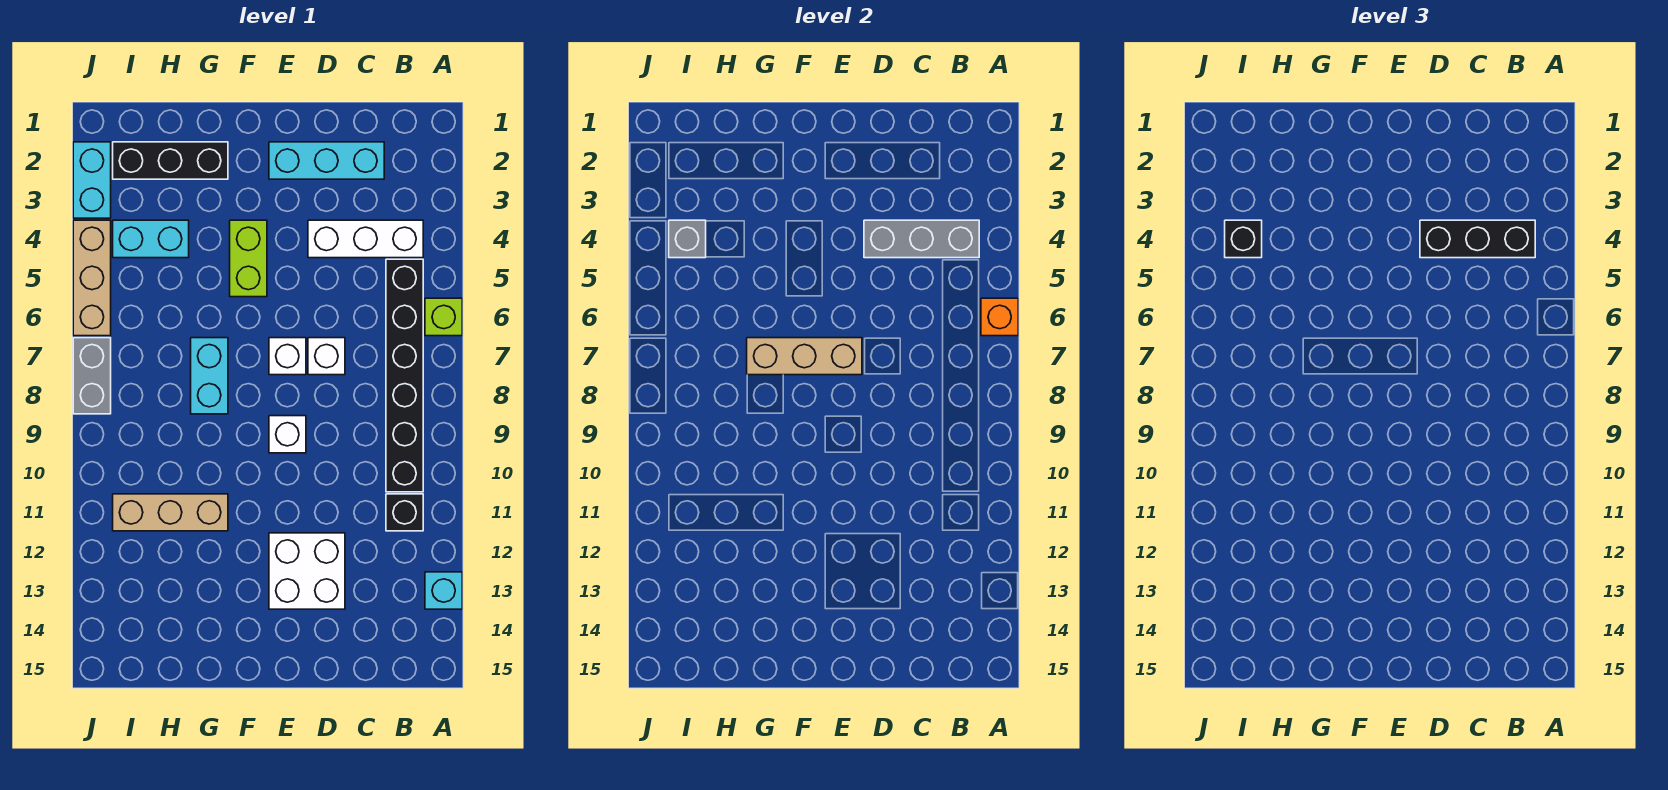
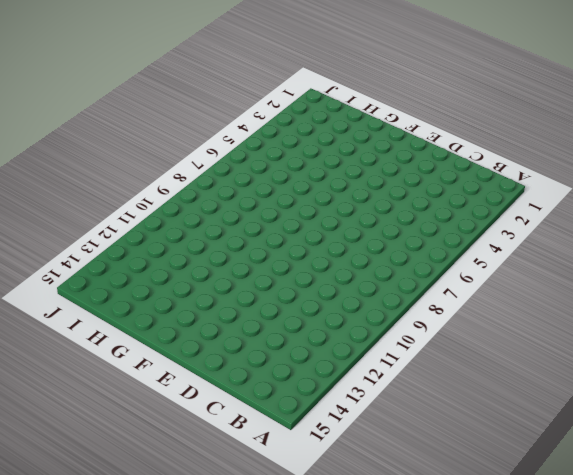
none -> lime 1x1 brick [425,298,462,336]
none -> cyan 1x1 brick [425,572,462,609]
none -> white 1x3 brick [308,220,423,258]

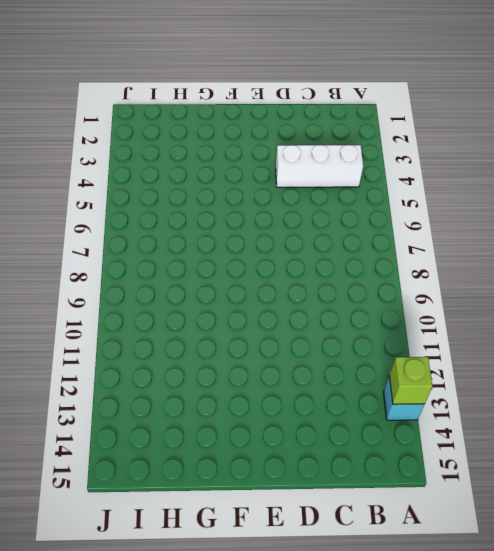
lime 1x1 brick [389,357,432,404] -> lime 1x1 brick moved to [425,298,462,336]
none -> black 1x6 brick [386,259,423,492]
none -> black 1x1 brick [386,494,423,531]
none -> cyan 1x3 brick [269,142,384,179]

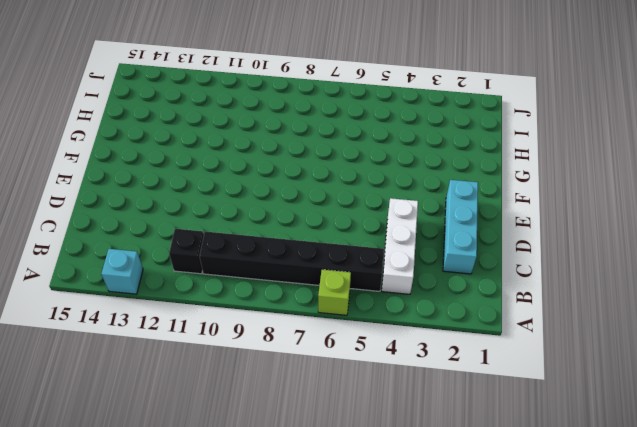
none -> white 1x1 brick [308,338,345,375]
none -> white 2x2 brick [269,533,345,609]
none -> white 1x1 brick [269,338,306,375]

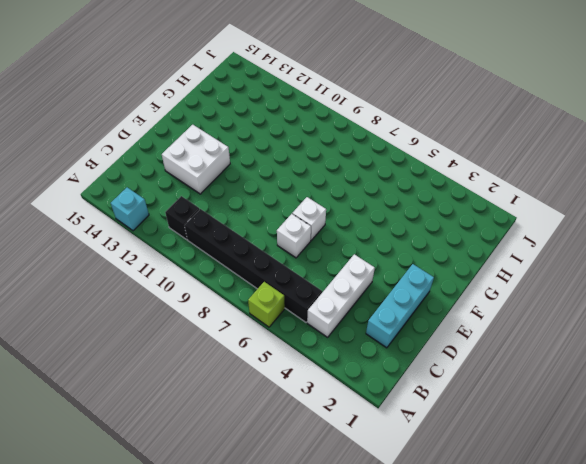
none -> white 1x1 brick [269,416,306,453]
none -> lime 1x2 brick [230,220,267,297]
none -> black 1x3 brick [113,142,228,179]

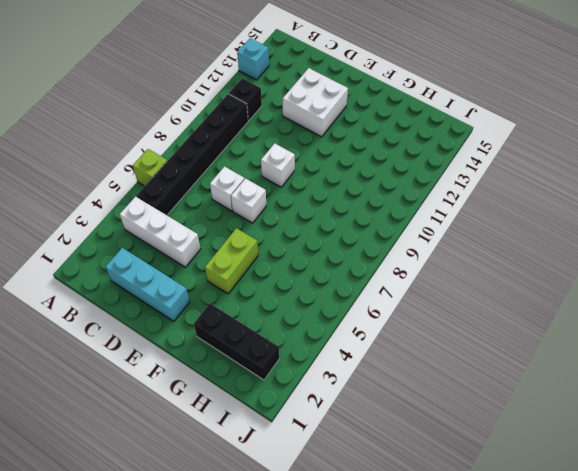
none -> cyan 1x2 brick [191,338,228,414]
none -> tan 1x3 brick [113,494,228,531]
none -> cyan 1x2 brick [113,220,189,258]

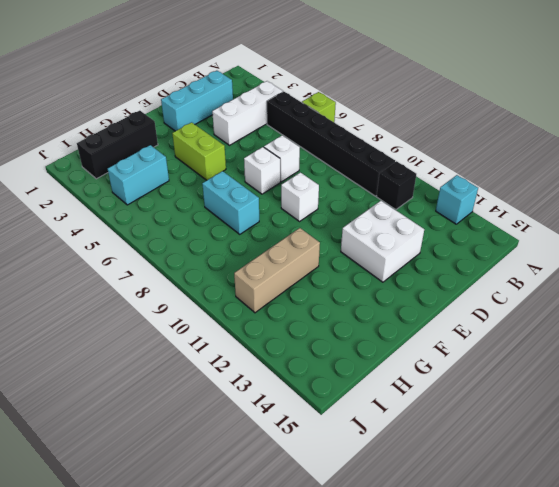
none -> cyan 1x2 brick [73,142,111,218]
none -> tan 1x3 brick [73,220,111,336]
none -> grey 1x2 brick [73,338,111,414]

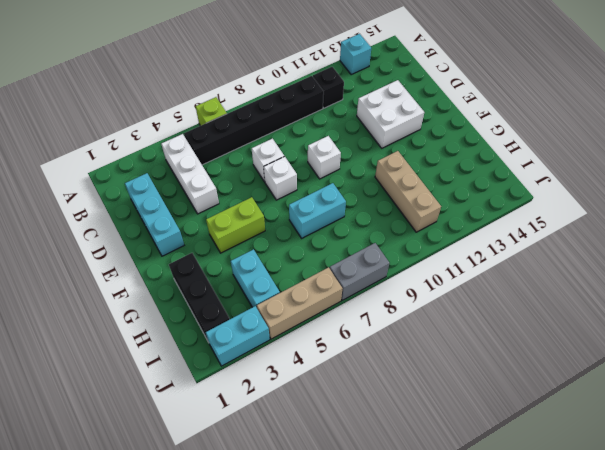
none -> orange 1x1 brick [981,298,1018,336]
none -> grey 1x3 brick [864,220,979,258]
none -> tan 1x3 brick [747,338,862,375]

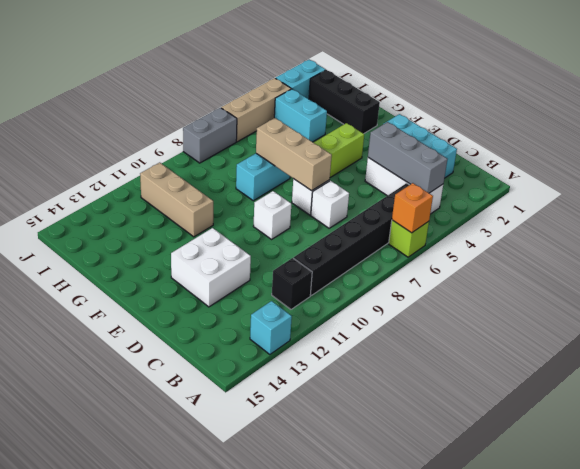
none -> grey 1x1 brick [669,220,706,258]
none -> black 1x3 brick [1420,220,1535,258]
none -> black 1x1 brick [1225,220,1262,258]

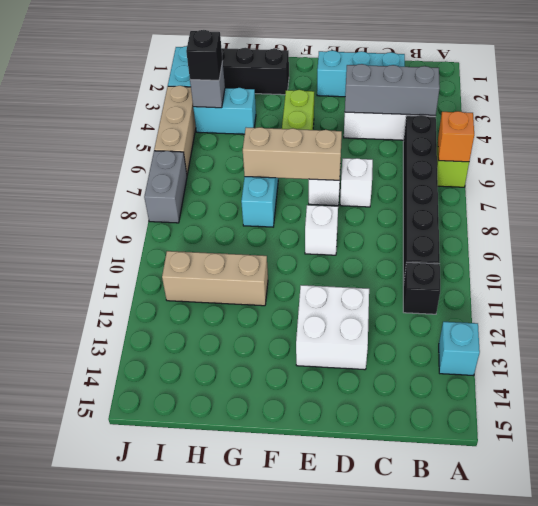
none -> black 1x3 brick [1420,220,1535,258]

